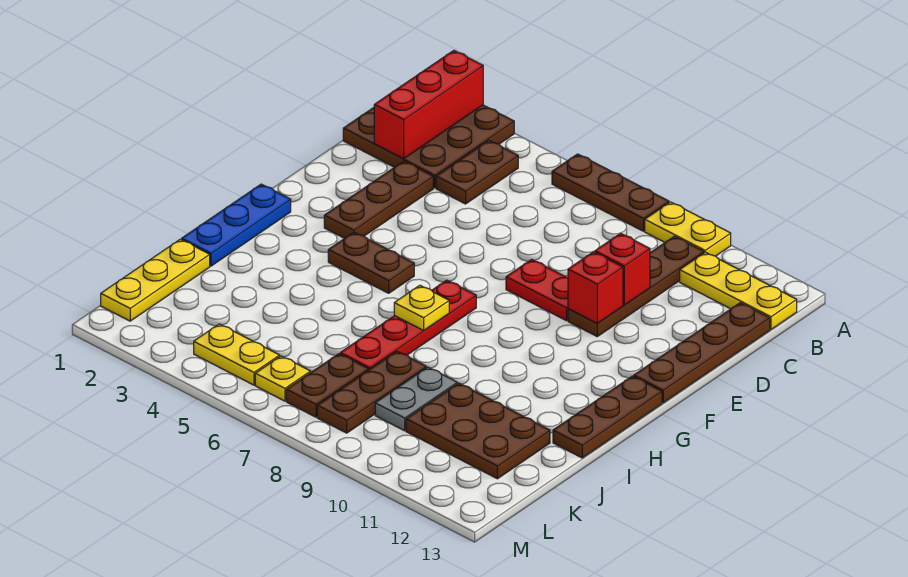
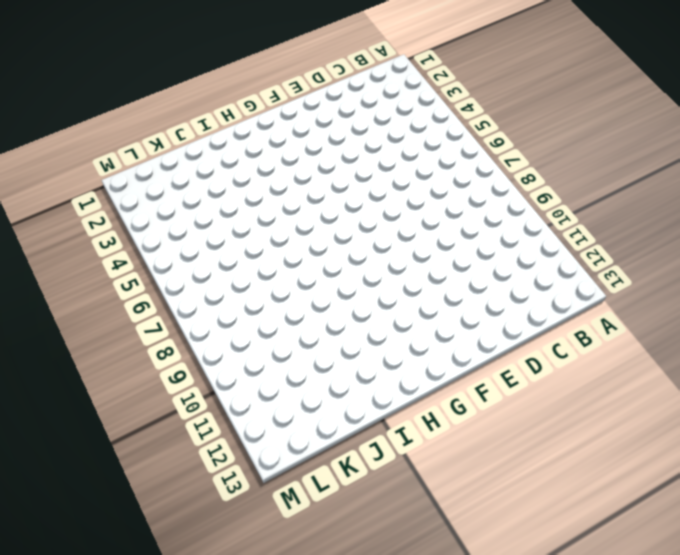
none -> brown 3x3 plate [343,105,514,188]
none -> brown 1x3 plate [552,154,669,231]
none -> yellow 1x2 plate [645,202,731,256]

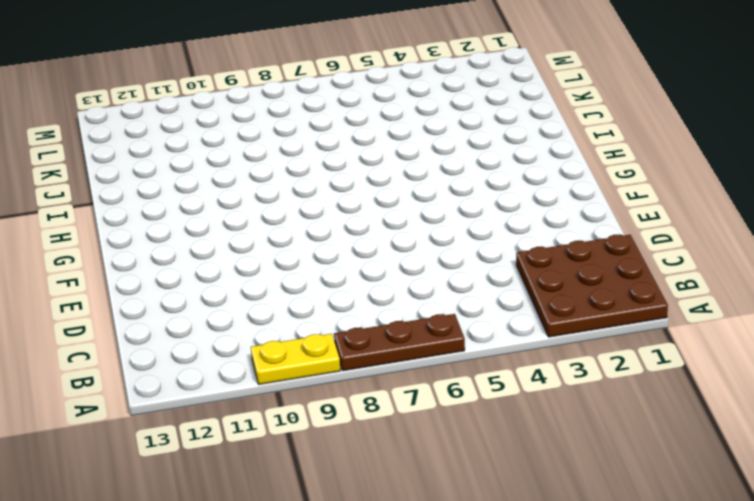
none -> brown 1x2 plate [436,140,518,204]
none -> brown 1x4 plate [568,236,704,336]
none -> yellow 1x3 plate [680,252,797,329]

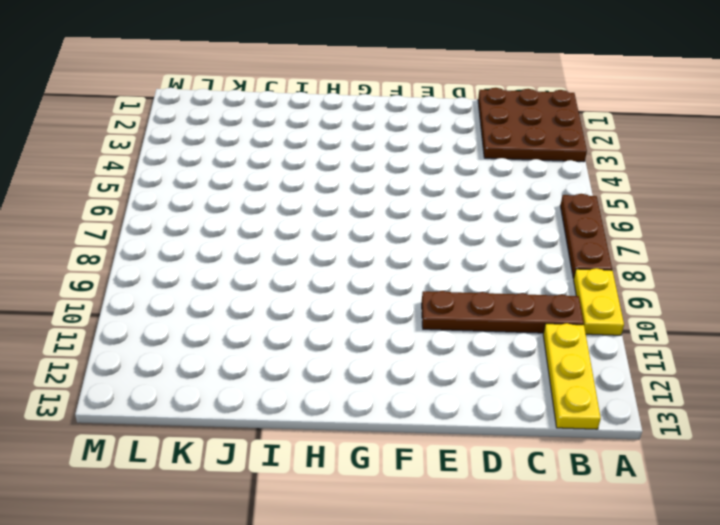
none -> brown 1x2 plate [436,140,518,204]
none -> brown 1x4 plate [634,303,770,403]
none -> brown 1x3 plate [324,161,433,238]

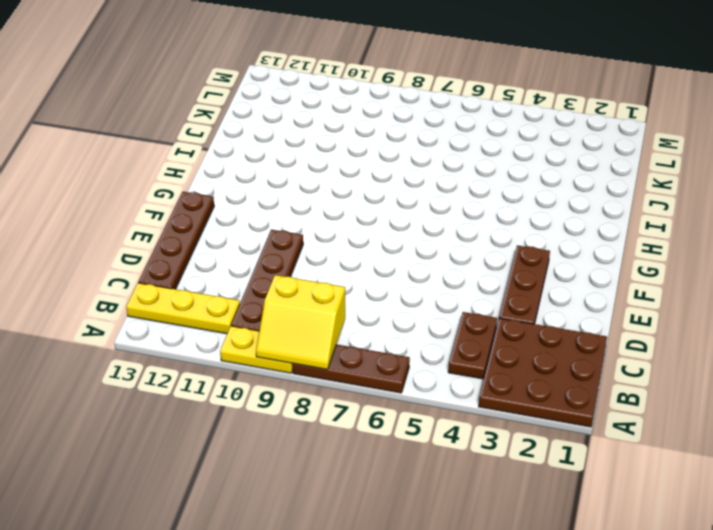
yellow 2x2 slope [256,275,345,369] -> none
none -> red 1x2 plate [506,259,568,321]
none -> blue 1x3 plate [182,184,291,266]
none -> brown 1x2 plate [328,232,414,293]

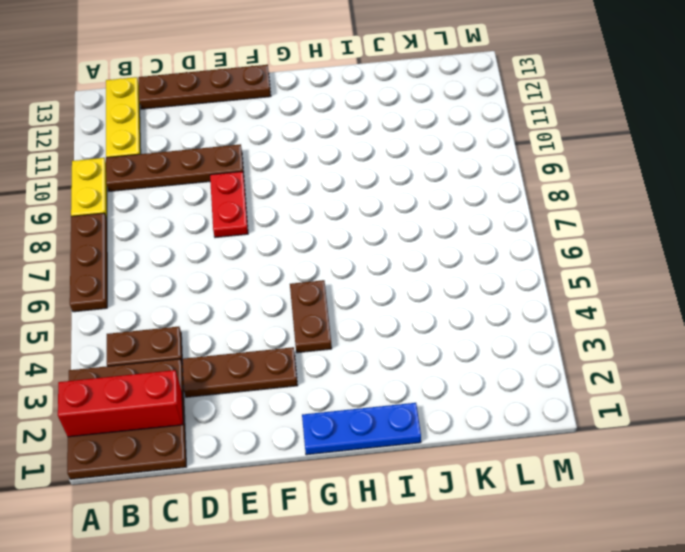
none -> red 1x4 plate [340,280,476,370]
none -> brown 1x3 plate [553,376,662,458]
none -> yellow 1x3 plate [101,239,210,321]

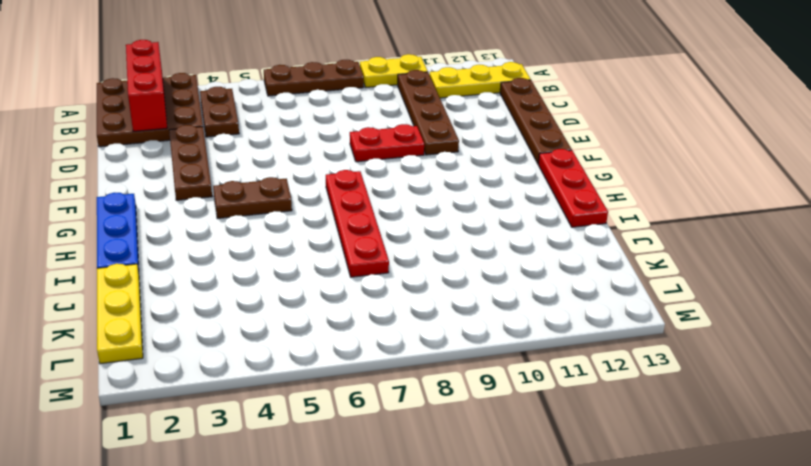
red 1x3 plate [538,149,608,227] -> brown 1x3 plate [553,376,662,458]
none -> brown 1x3 plate [317,351,426,433]
none -> grey 1x2 plate [375,367,457,431]
none -> brown 2x3 plate [406,383,550,479]

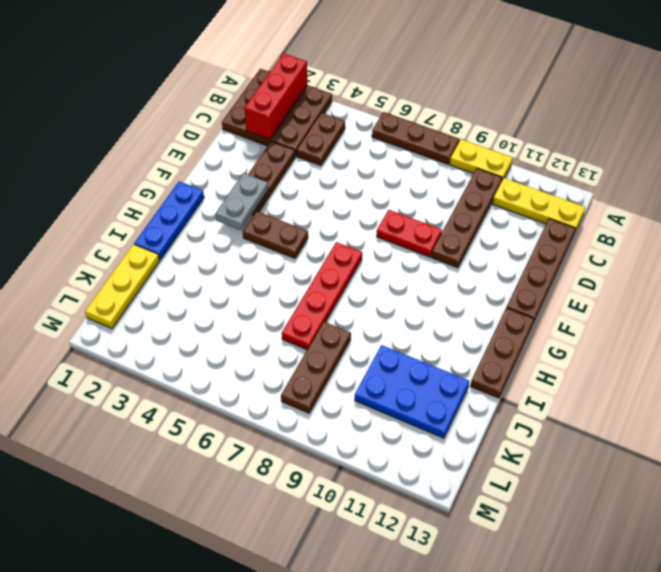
grey 1x2 plate [216,173,269,230] -> grey 1x2 plate moved to [375,367,457,431]
blue 2x3 plate [355,345,469,438] -> brown 2x3 plate [406,383,550,479]
none -> brown 1x2 plate [286,354,368,417]
none -> yellow 1x2 plate [194,324,280,385]
none -> yellow 1x1 plate [255,356,311,401]

